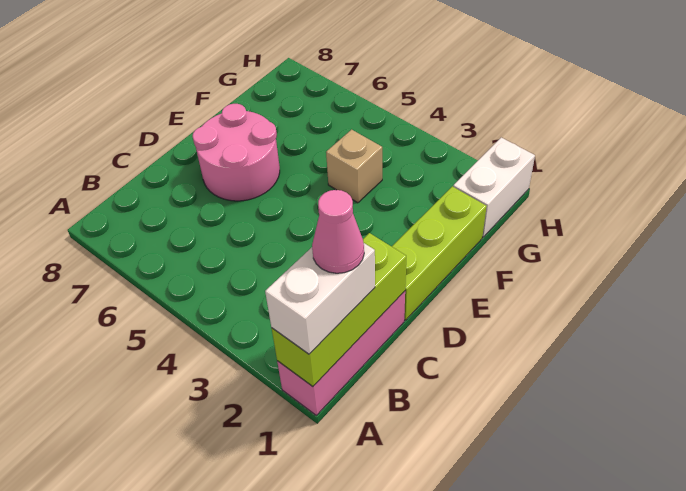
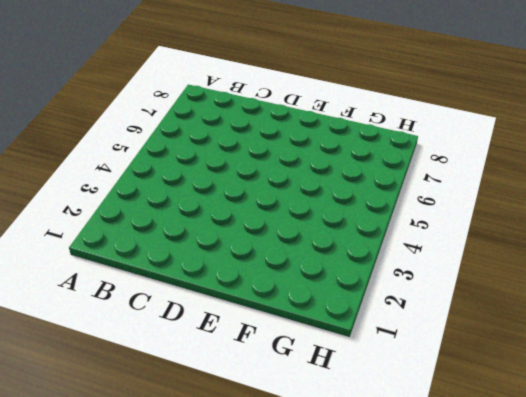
none -> pink 1x3 brick [277,291,405,415]
none -> lime 1x3 brick [392,186,487,320]

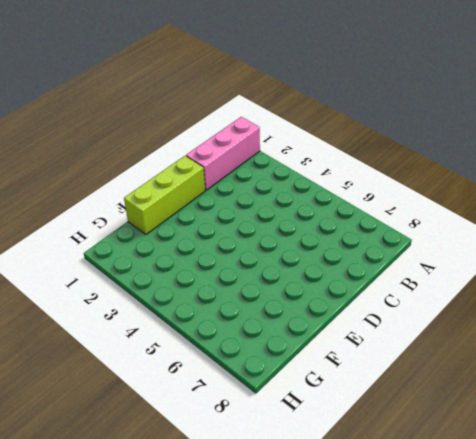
none -> pink 2x2 round brick [193,104,280,201]
none -> tan 1x1 brick [326,130,382,203]

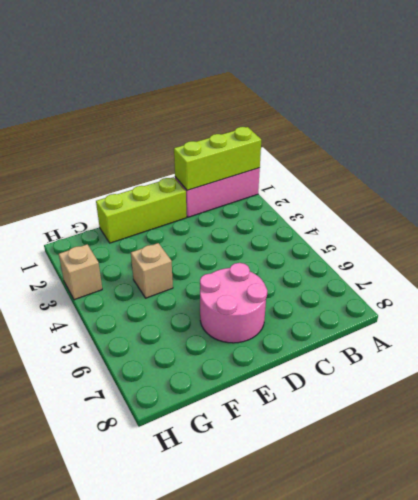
tan 1x1 brick [59,244,102,300] -> none
none -> white 1x2 brick [453,138,535,237]
none -> white 1x2 brick [265,243,375,354]

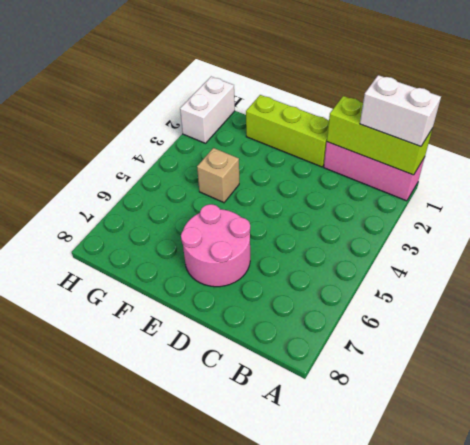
white 1x2 brick [180,77,235,143] -> white 1x2 brick turned to [453,138,535,237]
none -> pink 1x1 cone [312,190,364,273]

